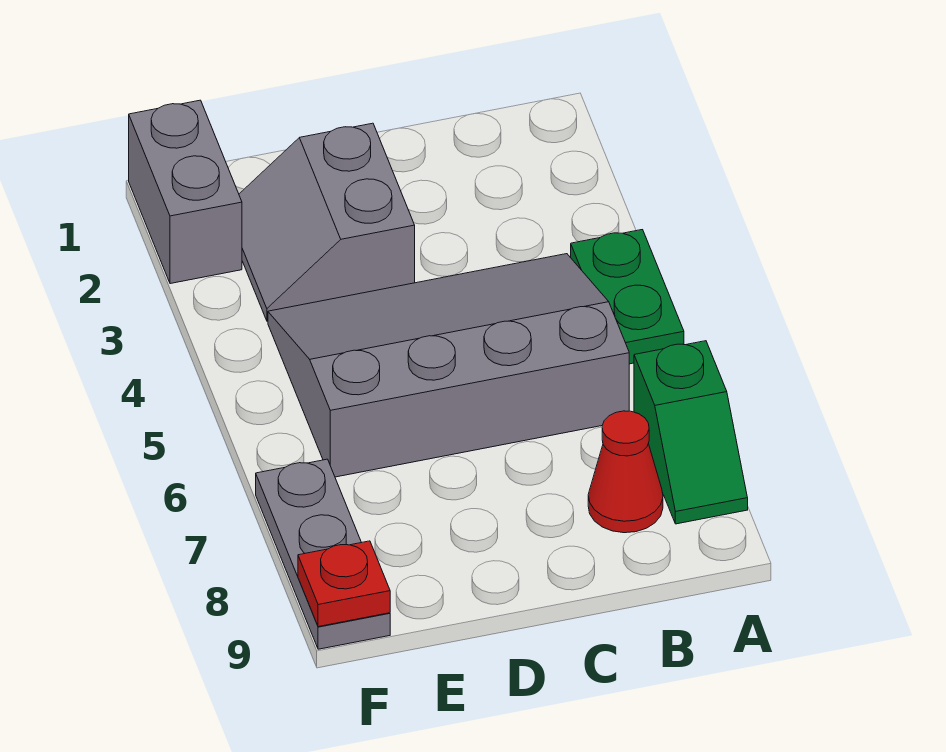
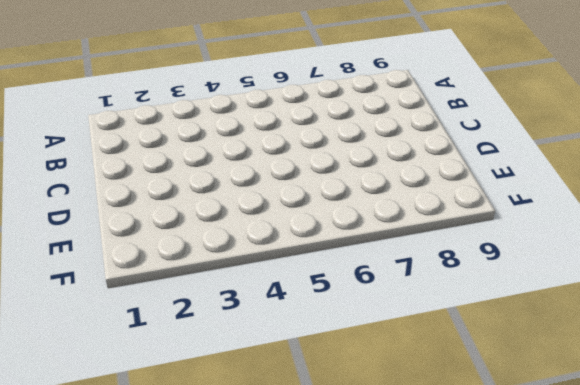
none -> green 1x2 plate [571,230,684,364]
none -> green 1x2 slope [634,341,748,524]

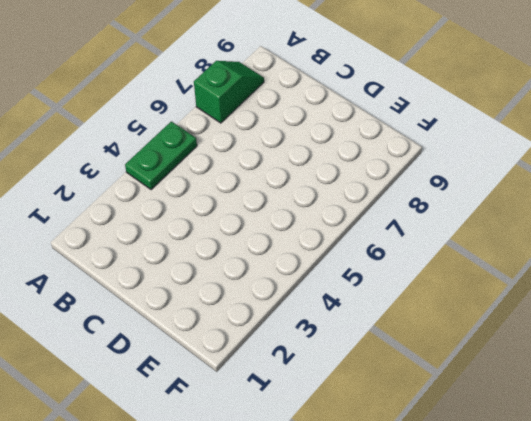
none -> grey 3x4 slope [268,254,629,477]
none -> red 1x1 cone [588,411,663,533]

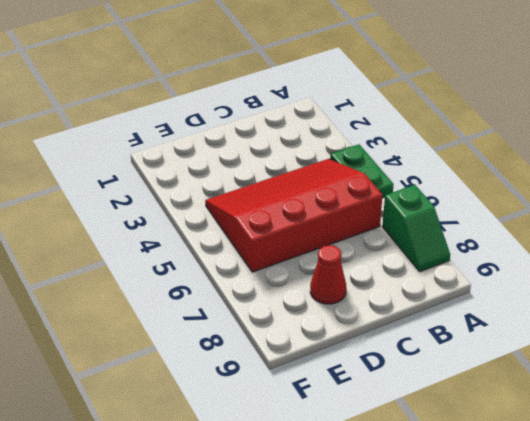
red 3x4 slope [205,159,382,272] -> grey 3x4 slope [268,254,629,477]
red 1x1 cone [310,245,346,304] -> red 1x1 cone moved to [588,411,663,533]
none -> grey 2x2 slope [239,123,415,321]
none -> grey 1x2 brick [129,100,242,284]

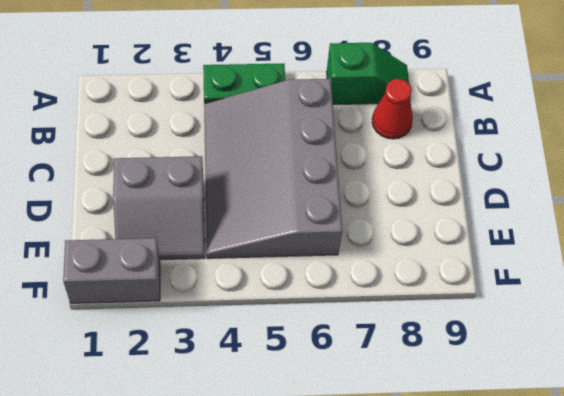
none -> grey 1x3 plate [256,459,390,649]
none -> red 1x1 plate [298,541,390,627]

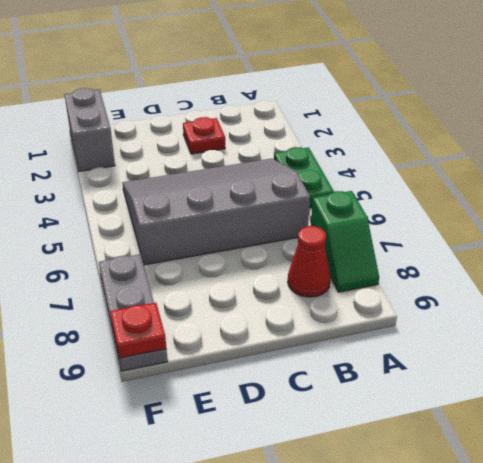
red 1x1 plate [183,117,225,154] -> none
none -> grey 2x2 slope [239,123,415,321]

